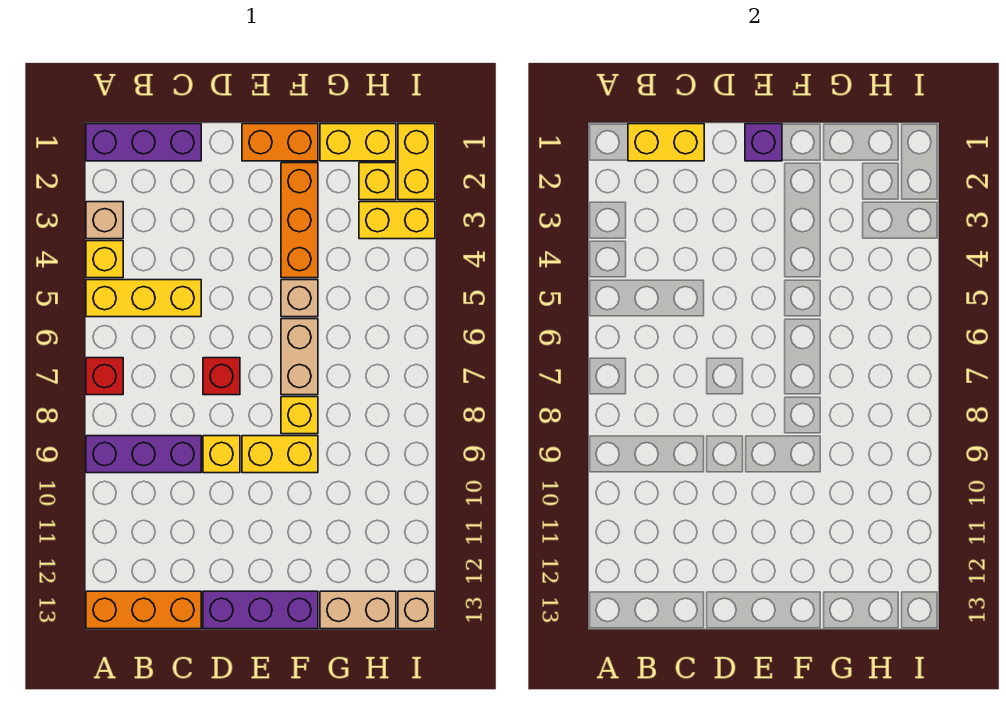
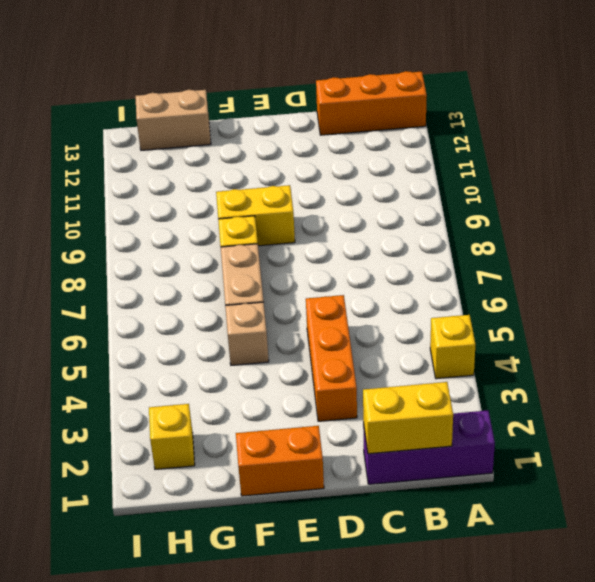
orange 1x3 brick [306,295,357,421] -> orange 1x3 brick moved to [281,163,318,278]
none -> tan 1x1 brick [86,202,123,239]
none -> yellow 1x3 brick [86,280,201,317]
none -> red 1x1 brick [86,358,123,395]

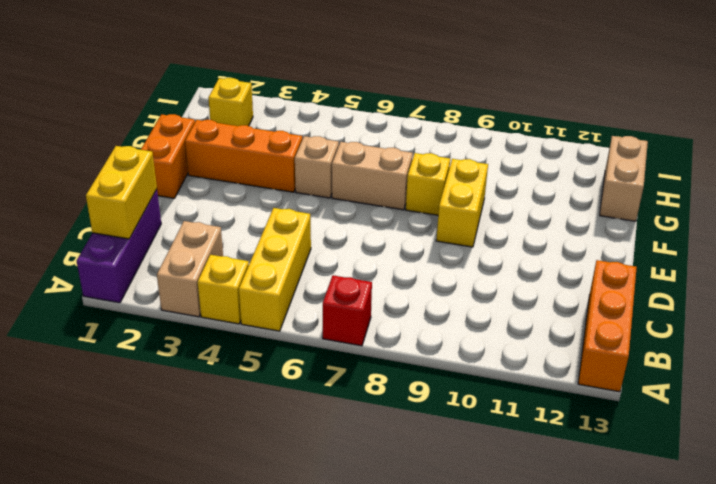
tan 1x2 brick [157,221,223,317] -> tan 1x1 brick [86,202,123,239]
none -> purple 1x3 brick [86,436,201,473]
none -> red 1x1 brick [203,358,240,395]
none -> yellow 1x1 brick [203,436,240,473]

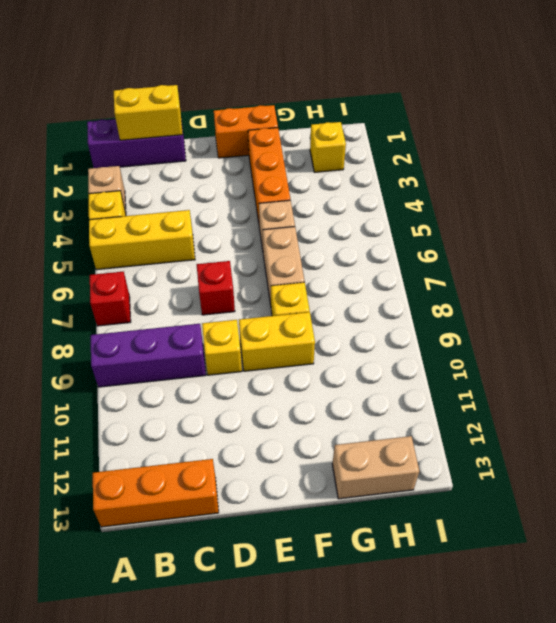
none -> purple 1x3 brick [203,591,318,629]
none -> yellow 1x2 brick [320,124,396,161]
none -> yellow 1x2 brick [359,202,435,239]

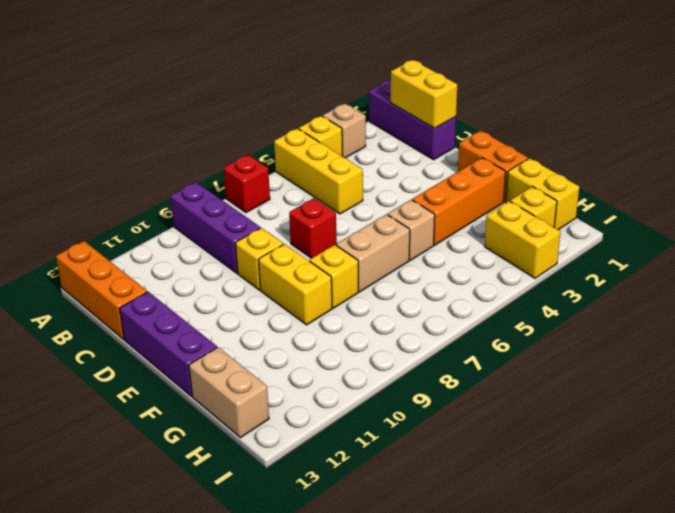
none -> yellow 1x2 brick [398,124,435,200]
none -> tan 1x1 brick [398,591,435,629]
none -> purple 1x1 brick [745,124,782,161]

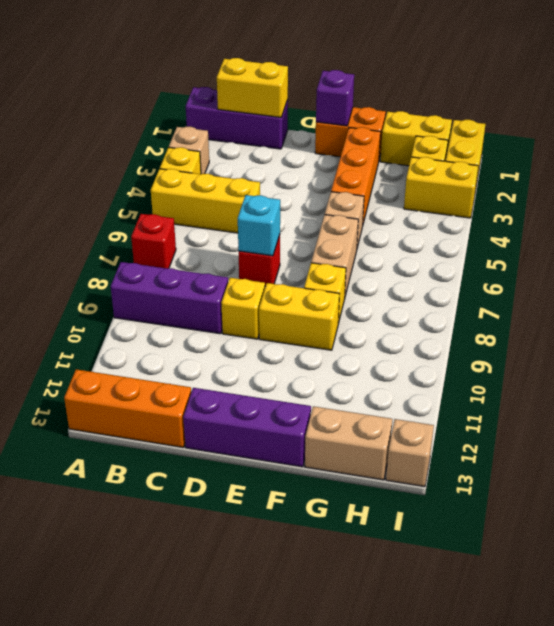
cyan 1x1 brick [238,195,280,256] -> none

